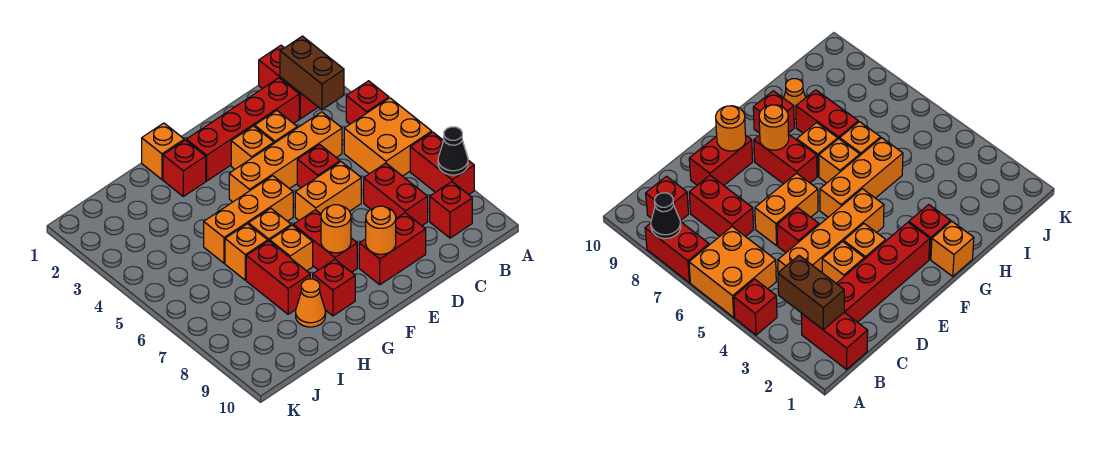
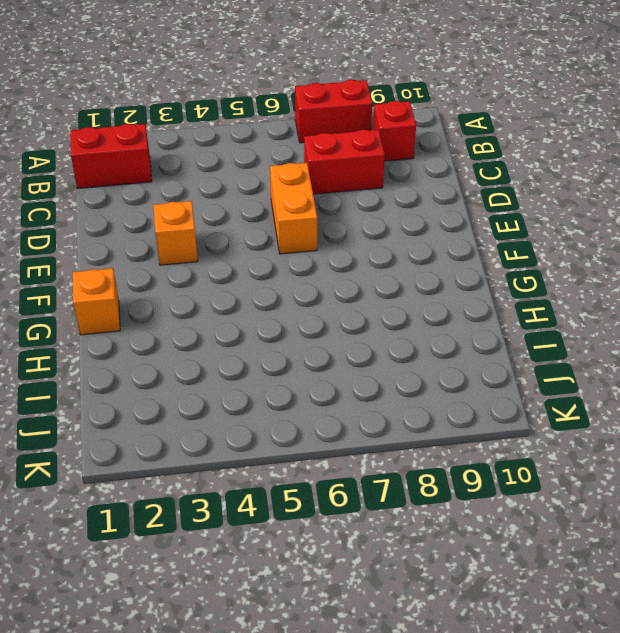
none -> red 1x1 brick [346,81,389,124]
none -> orange 2x2 brick [344,98,432,176]
none -> red 1x4 brick [186,78,299,181]

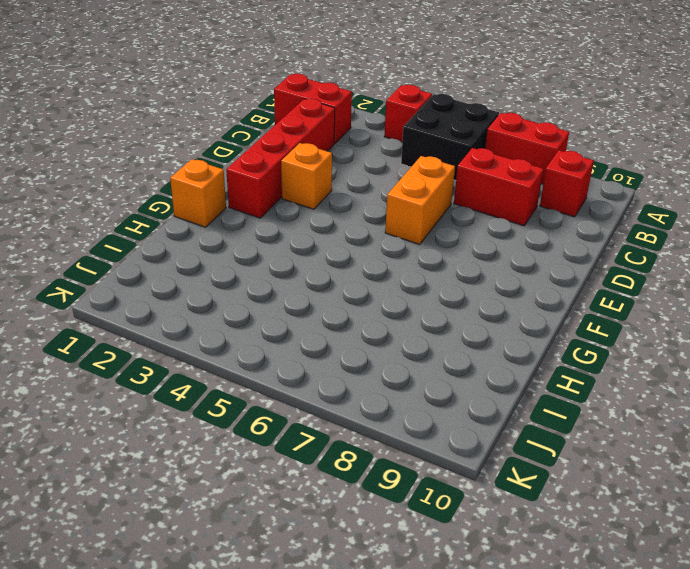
black 2x2 brick [401,94,499,181] -> orange 2x2 brick [344,98,432,176]
none -> orange 1x4 brick [229,112,342,202]
none -> orange 1x1 brick [255,111,297,143]
none -> red 1x1 brick [297,145,340,188]

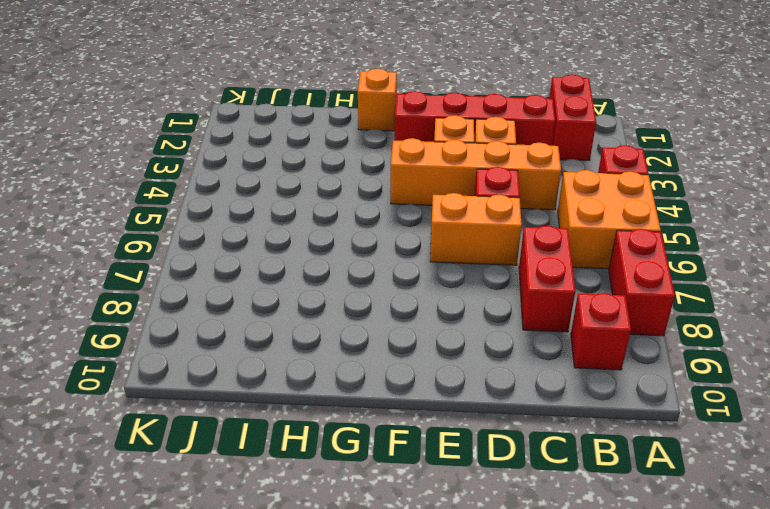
none -> red 1x2 brick [359,213,426,285]
none -> orange 1x3 brick [204,176,293,263]
none -> red 1x2 brick [293,210,357,272]

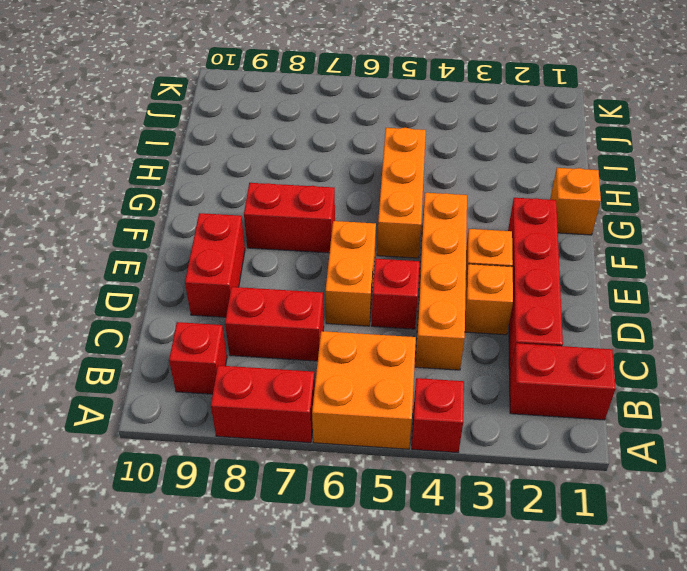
none -> red 1x1 brick [163,140,206,196]
none -> orange 1x1 brick [249,208,291,241]
none -> orange 1x1 brick [270,225,313,271]

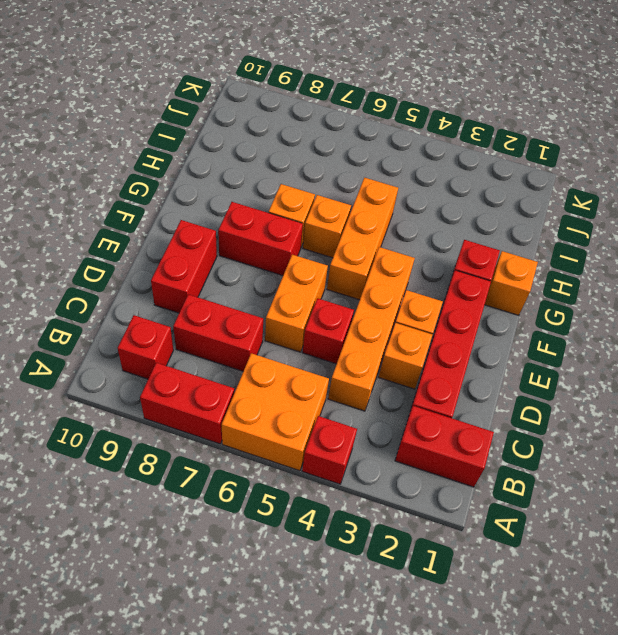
none -> red 1x1 brick [313,260,355,316]
none -> orange 1x1 brick [225,224,268,280]
none -> red 1x2 brick [246,241,310,314]

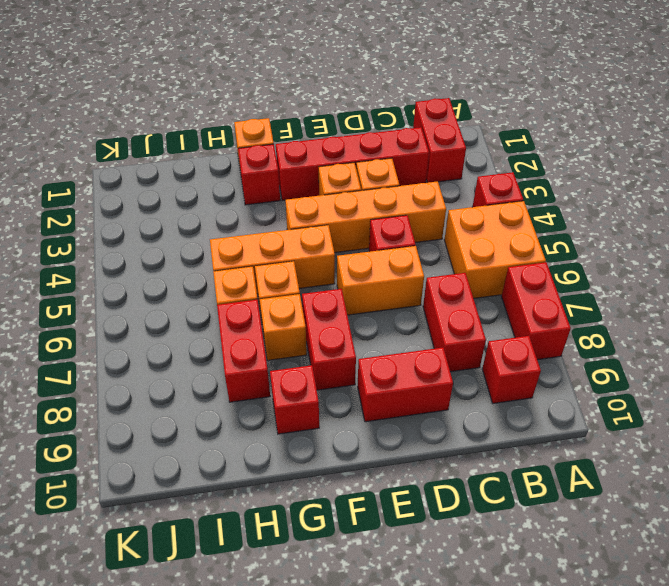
none -> orange 1x1 cone [296,279,326,327]
none -> black 1x1 cone [438,127,468,175]
none -> brown 1x2 brick [280,36,344,110]

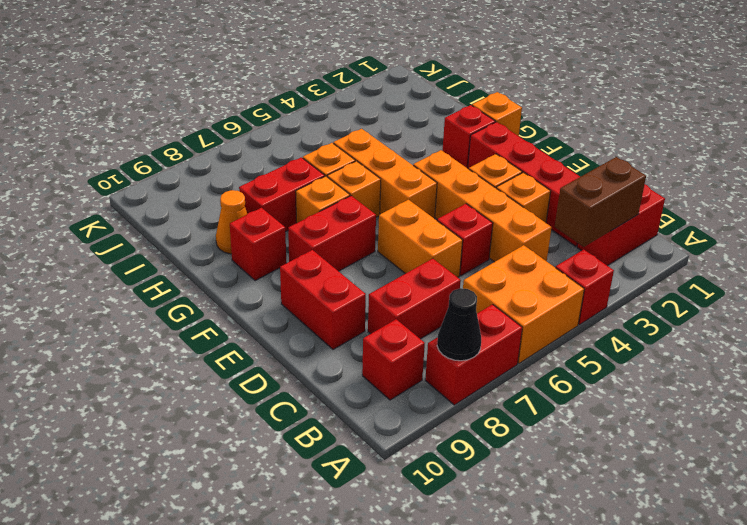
none -> orange 1x1 round brick [366,206,396,254]
none -> orange 1x1 round brick [321,205,351,253]

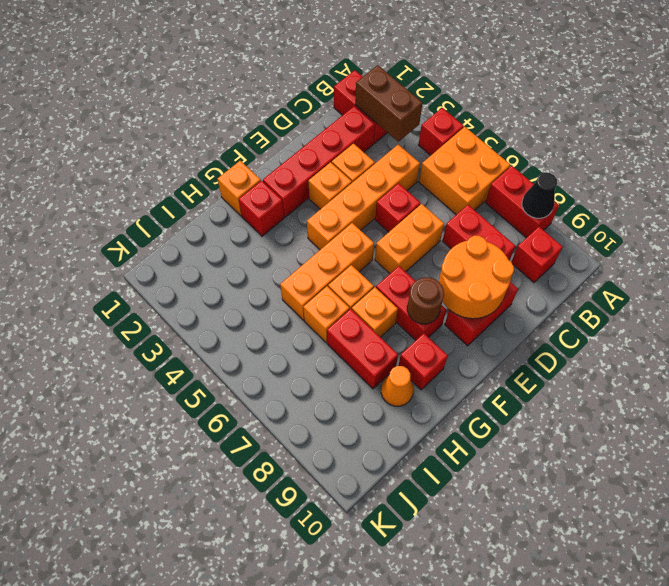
orange 2x2 round brick [439,236,514,319] -> orange 1x1 round brick [366,206,396,254]
brown 1x1 round brick [407,277,444,324] -> orange 1x1 round brick [321,205,351,253]

